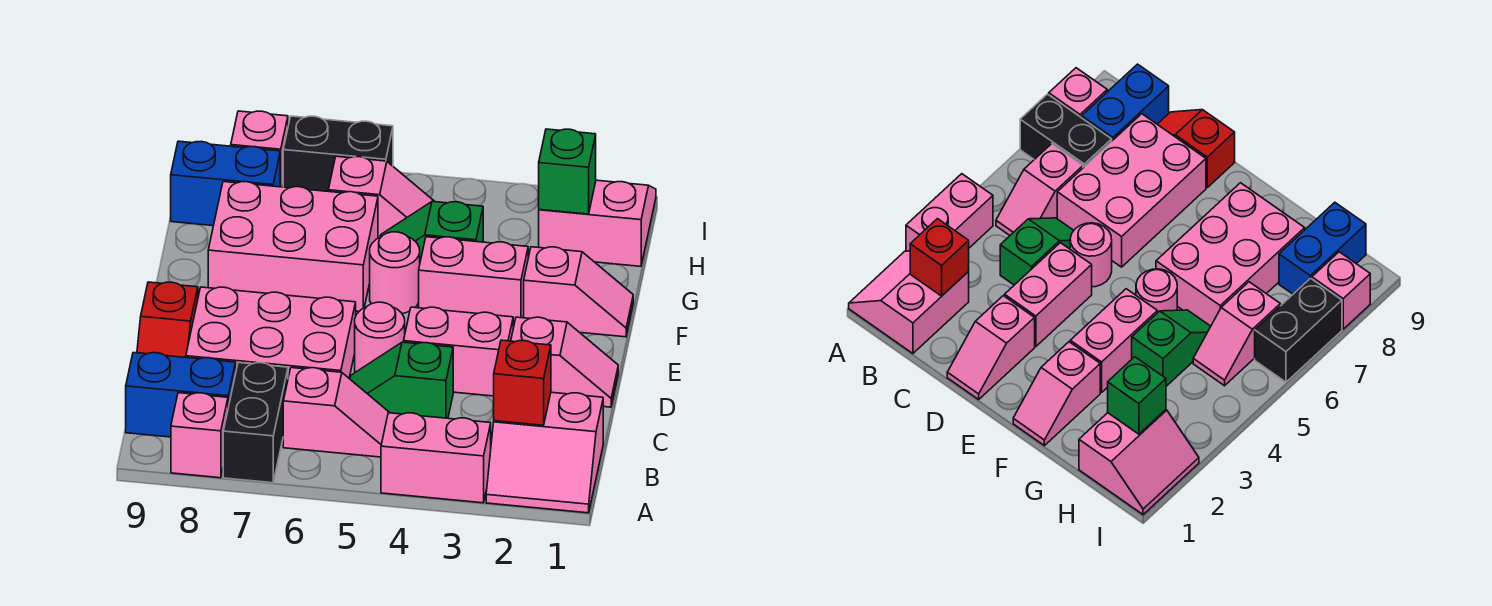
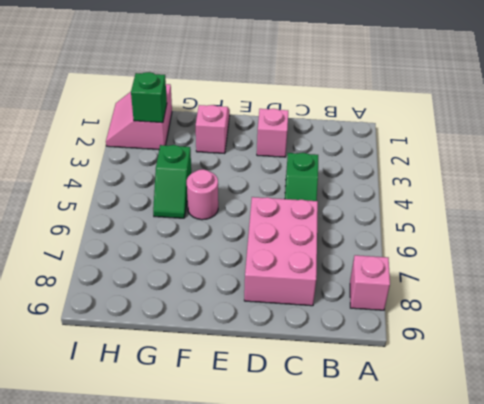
none -> pink 2x2 slope [486,392,603,513]
none -> pink 1x2 brick [381,413,491,503]
none -> black 1x2 brick [223,363,288,483]

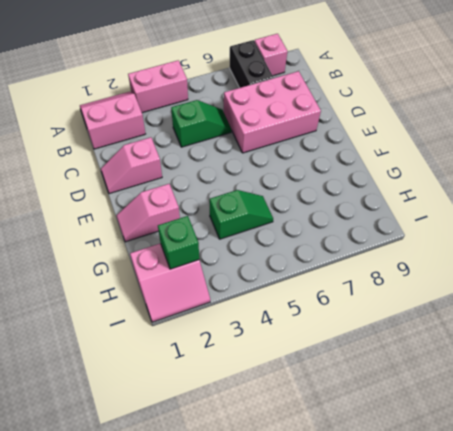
none -> pink 1x2 slope [283,368,390,457]
none -> blue 1x2 brick [126,353,236,437]
none -> red 1x2 slope [137,282,198,357]

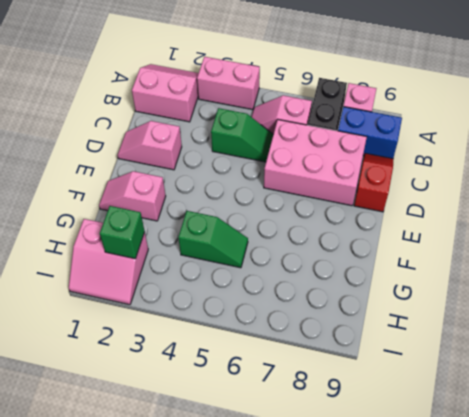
none -> pink 1x2 brick [404,307,513,396]
none -> pink 1x1 round brick [355,302,405,372]
none -> pink 1x2 brick [419,237,528,326]

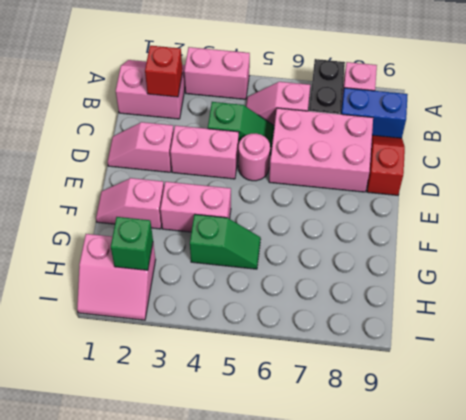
none -> pink 1x1 round brick [370,232,420,314]
none -> pink 2x3 brick [208,182,378,311]
none -> pink 1x2 slope [328,156,435,238]

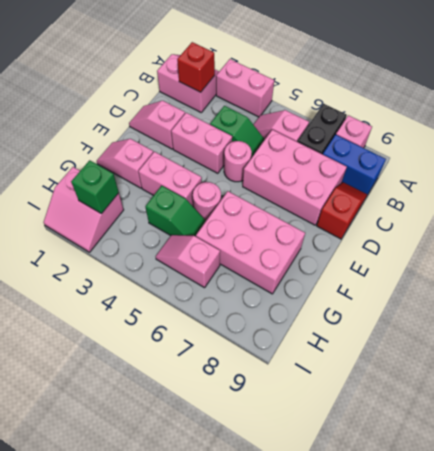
none -> blue 1x2 brick [171,141,280,226]
none -> black 1x2 brick [283,116,393,191]
none -> pink 1x1 brick [231,111,288,187]

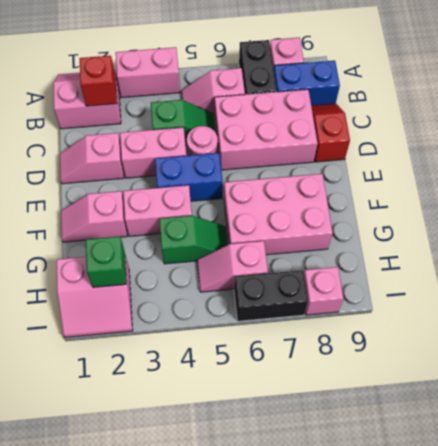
blue 1x2 brick [155,153,223,201] -> blue 1x2 brick moved to [171,141,280,226]
none -> pink 1x1 round brick [370,232,420,314]

